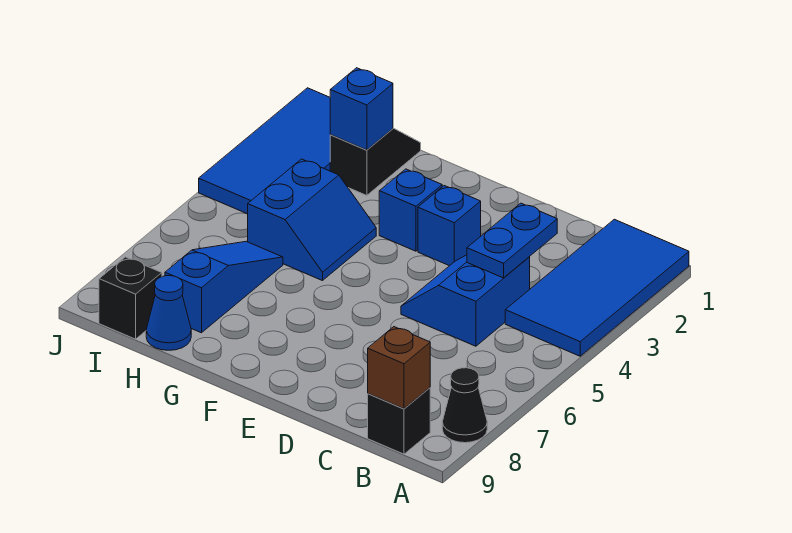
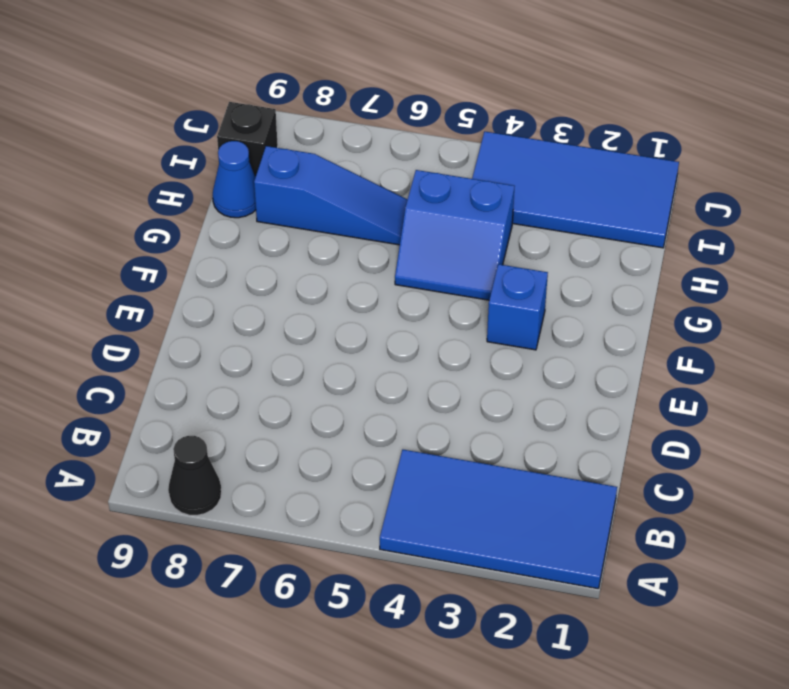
none -> black 1x1 brick [368,388,430,454]
none -> blue 2x2 slope [401,255,530,346]
none -> blue 1x1 brick [418,186,481,266]

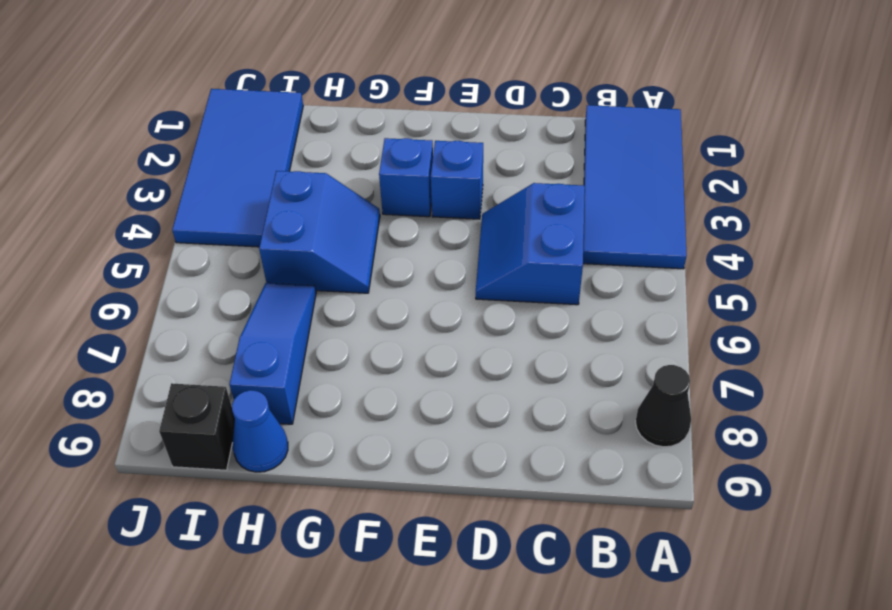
none -> black 1x1 brick [368,388,430,454]
none -> black 1x2 slope [330,128,421,196]
none -> brown 1x1 brick [368,327,430,409]

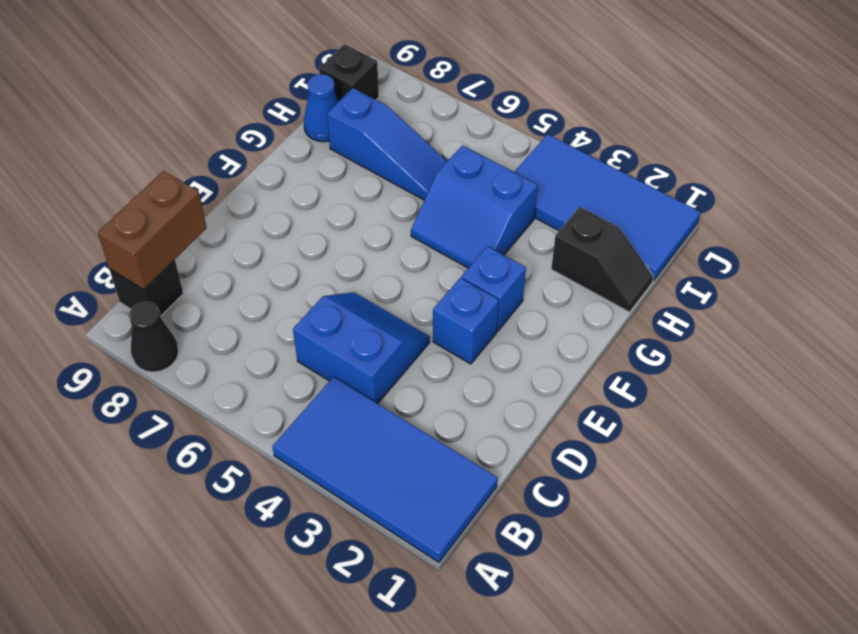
brown 1x2 brick [98,171,207,290] -> brown 1x1 brick [368,327,430,409]
none -> blue 1x2 plate [467,203,557,278]
none -> blue 1x1 brick [330,68,393,150]

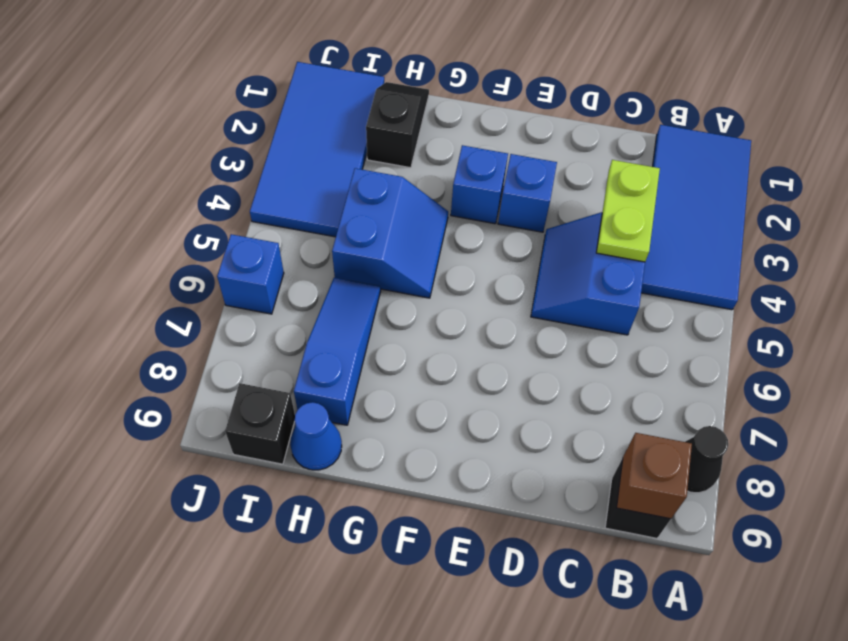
lime 1x2 plate [596,160,660,262] -> blue 1x2 plate [467,203,557,278]
blue 1x1 brick [217,234,284,314] -> blue 1x1 brick moved to [330,68,393,150]

